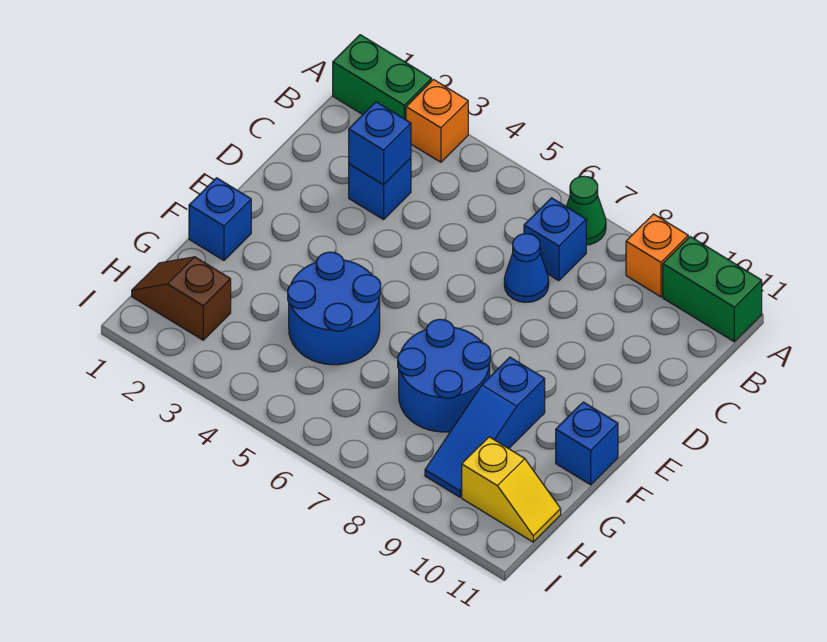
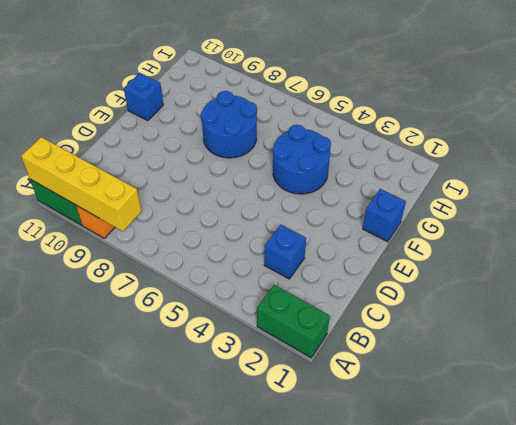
yellow 1x4 brick [21,137,141,231] -> none
none -> orange 1x1 brick [406,80,468,162]
none -> green 1x1 cone [566,176,606,245]
none -> blue 1x1 brick [524,198,586,281]

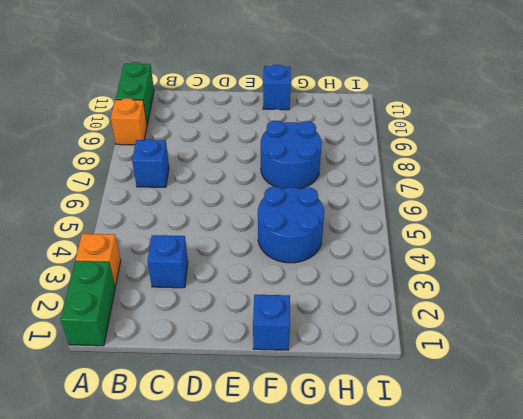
none -> green 1x1 cone [566,176,606,245]
none -> blue 1x1 cone [504,234,549,302]
none -> blue 1x3 slope [425,357,545,497]

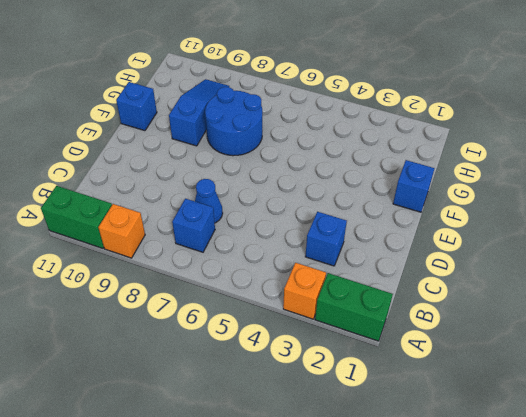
none -> green 1x1 cone [566,176,606,245]
none -> blue 2x2 round brick [288,252,381,365]
none -> brown 1x2 slope [132,257,231,340]

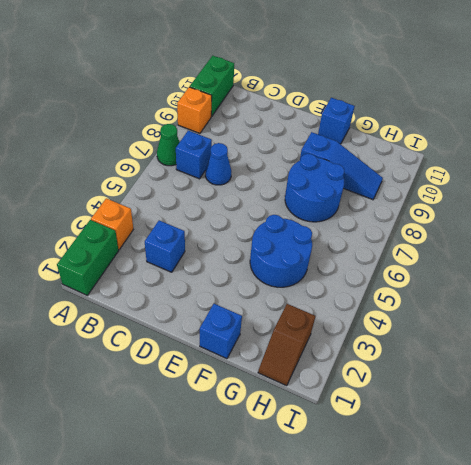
none -> yellow 1x2 slope [462,437,561,542]
none -> blue 1x1 brick [349,102,411,185]

